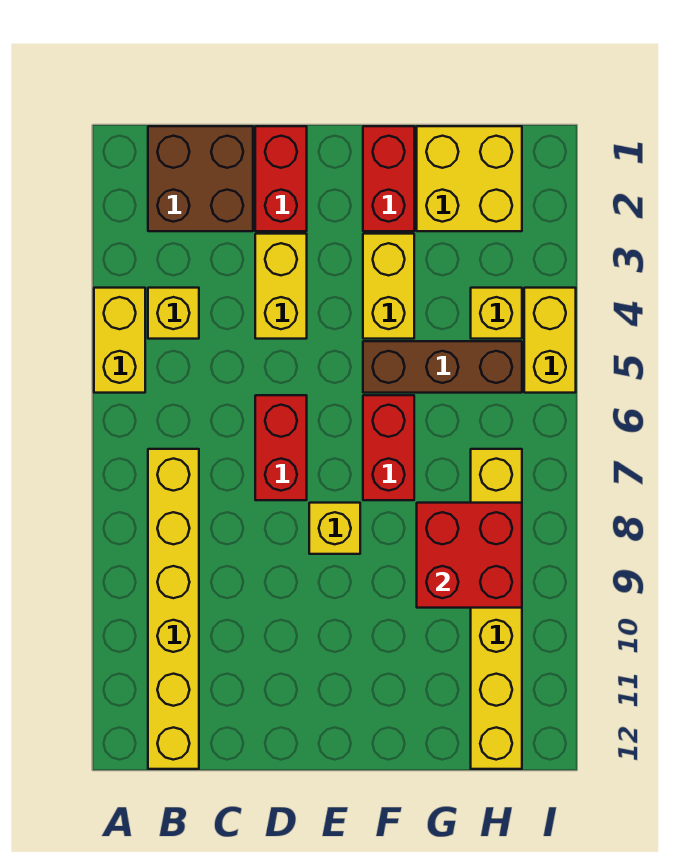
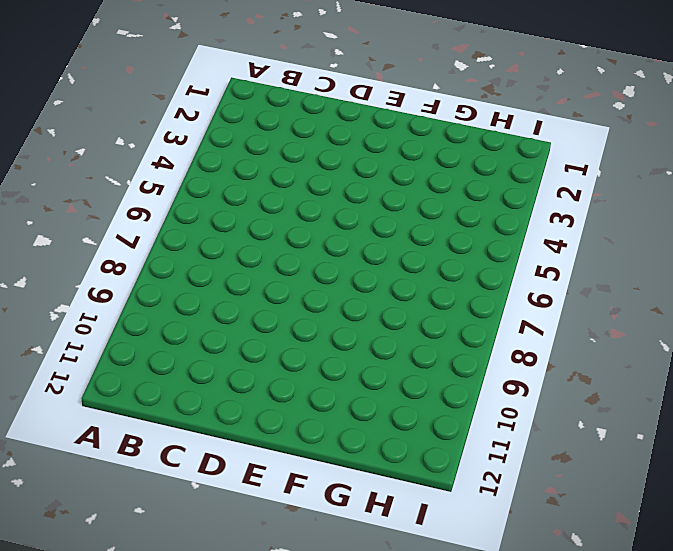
none -> yellow 1x2 brick [94,288,145,393]
none -> brown 2x2 brick [148,126,253,231]
none -> yellow 1x1 brick [148,288,199,339]

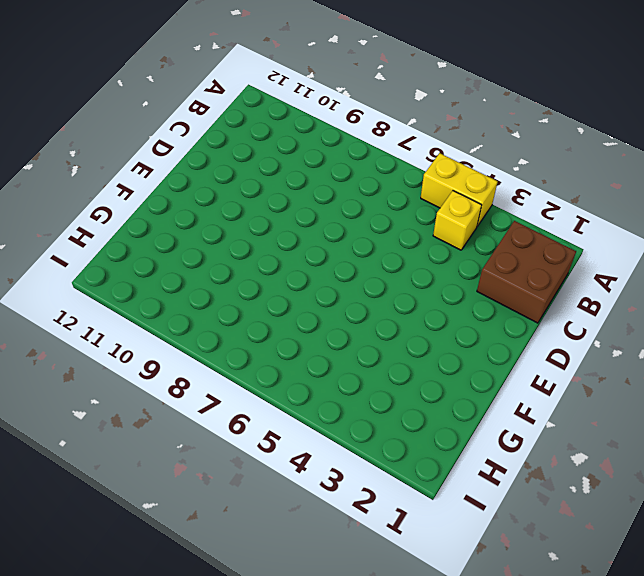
none -> yellow 1x6 brick [148,449,199,769]
none -> red 1x2 brick [255,126,307,231]
none -> yellow 1x2 brick [255,234,307,339]

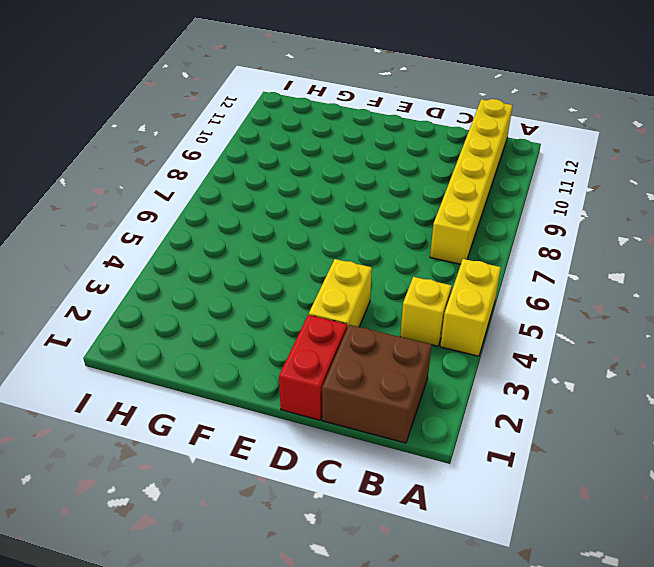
none -> red 1x2 brick [255,395,307,500]
none -> yellow 1x1 brick [309,503,360,554]
none -> red 1x2 brick [363,126,414,231]

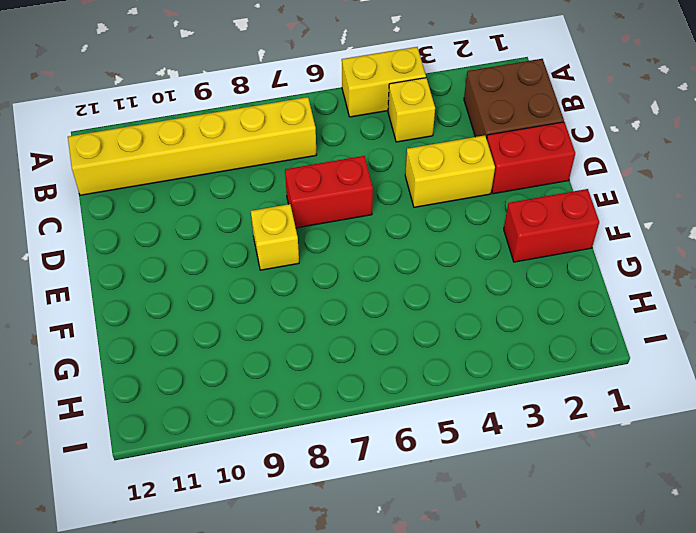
none -> yellow 1x2 brick [363,234,414,339]
none -> brown 1x3 brick [363,341,522,393]
none -> red 1x2 brick [363,395,414,500]

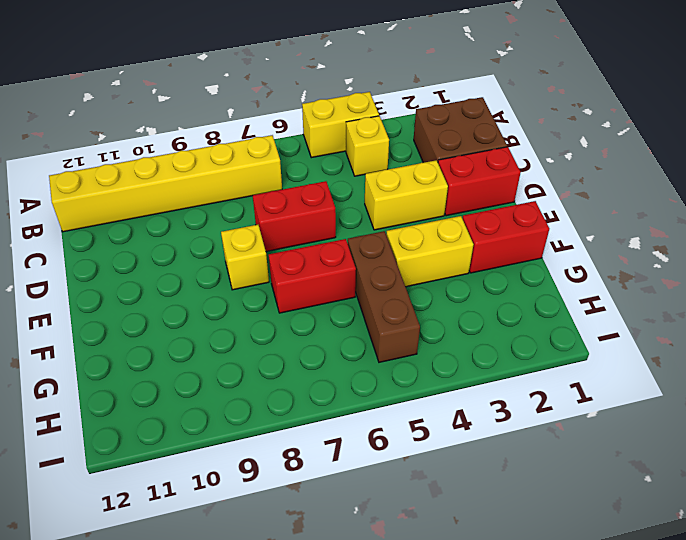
none -> yellow 2x2 brick [417,126,522,231]
none -> yellow 1x1 brick [471,288,522,339]
none -> yellow 1x6 brick [471,449,522,769]

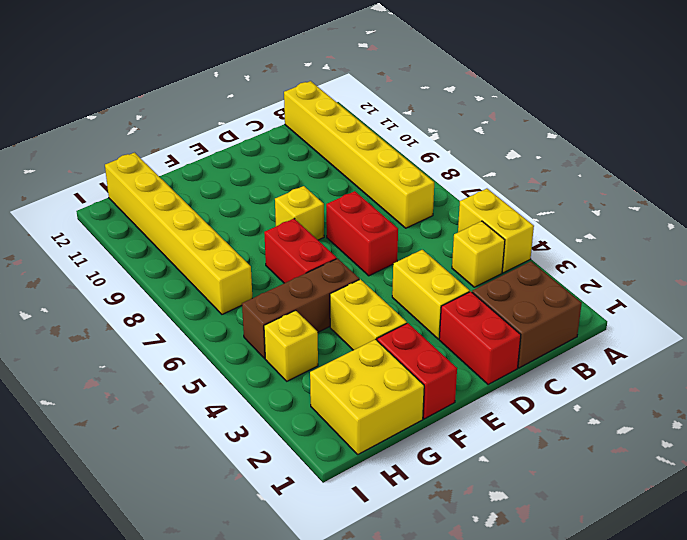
none -> yellow 1x2 brick [524,288,576,393]
none -> red 2x2 brick [417,503,522,608]

